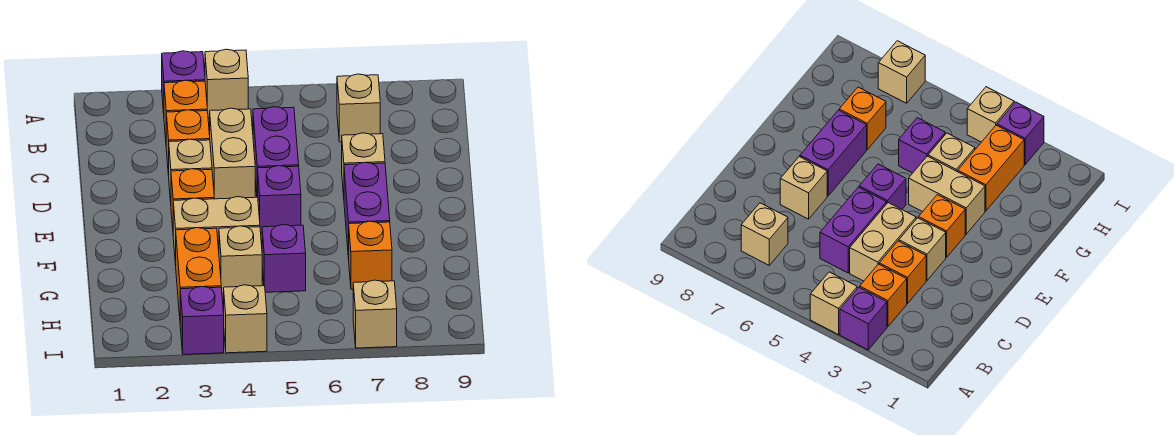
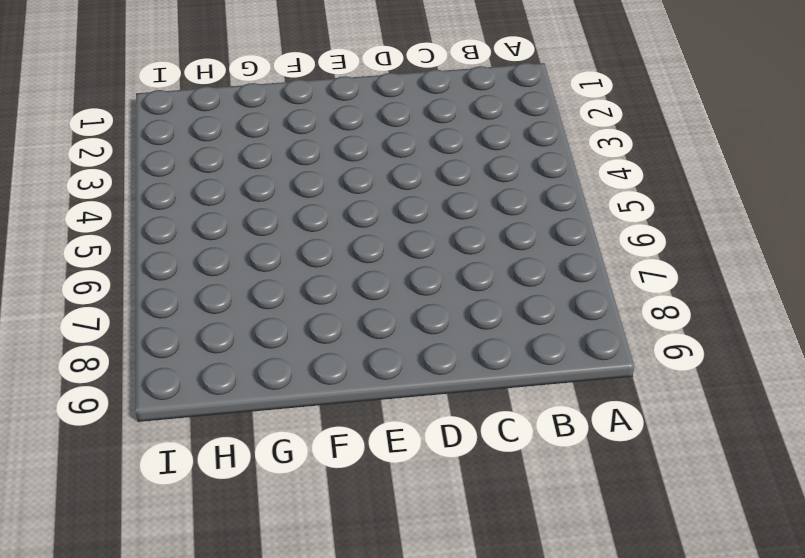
none -> purple 1x1 brick [162,51,205,113]
none -> tan 1x1 brick [205,49,248,117]
none -> orange 1x1 brick [164,80,207,138]

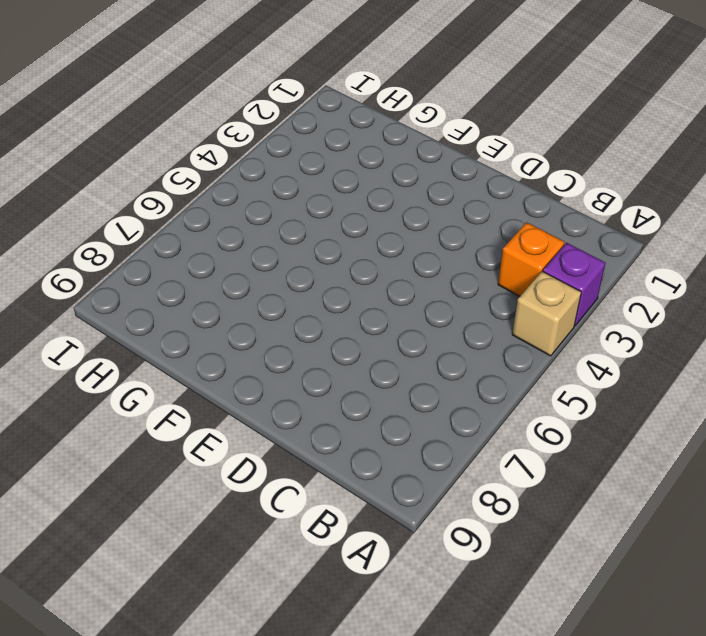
none -> tan 1x1 brick [337,74,380,142]
none -> orange 1x1 brick [166,110,210,176]
none -> tan 1x2 brick [210,108,255,199]

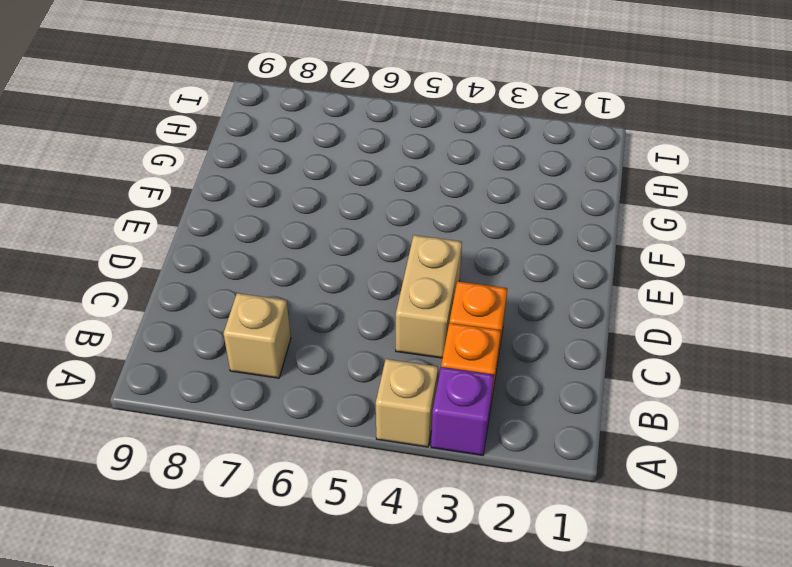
none -> purple 1x2 brick [253,107,299,197]
none -> tan 1x1 brick [169,139,212,202]
none -> tan 1x1 brick [342,133,385,196]

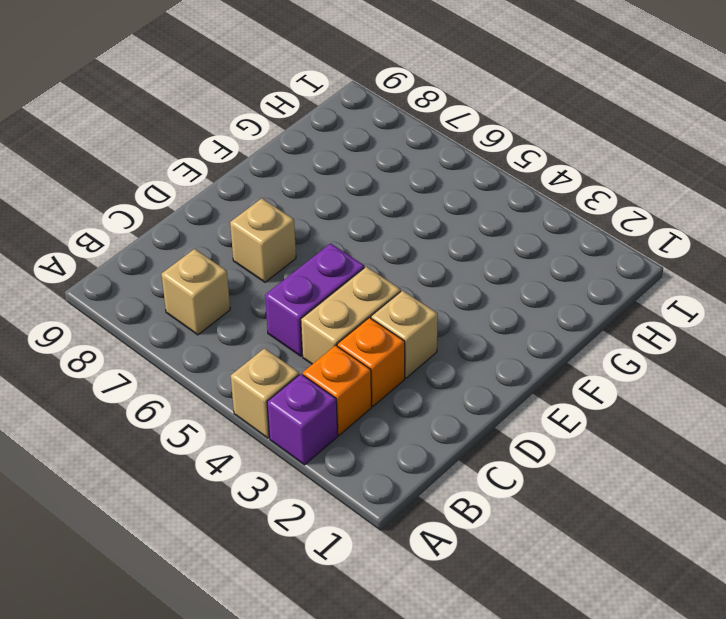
none -> orange 1x1 brick [171,169,214,227]
none -> purple 1x1 brick [258,166,301,234]
none -> purple 1x2 brick [344,162,390,259]

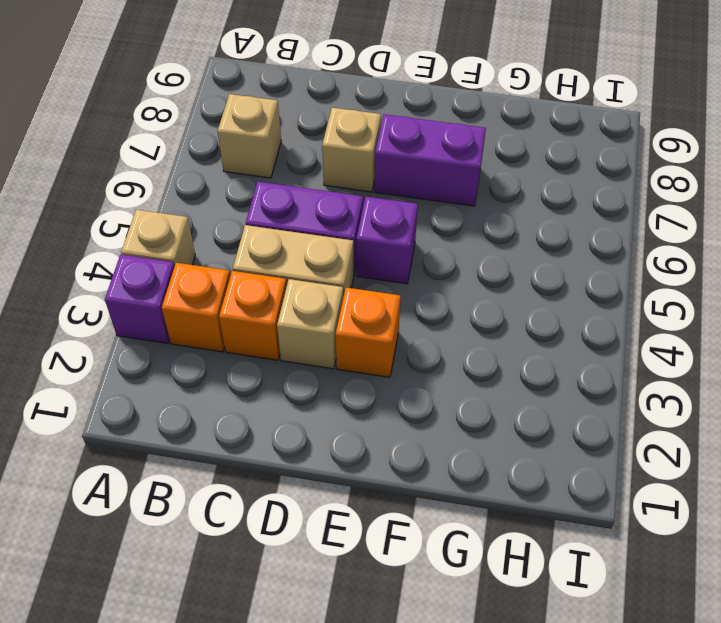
none -> tan 1x2 brick [173,197,260,265]
none -> orange 1x2 brick [176,228,221,316]
none -> tan 1x1 brick [219,226,262,294]

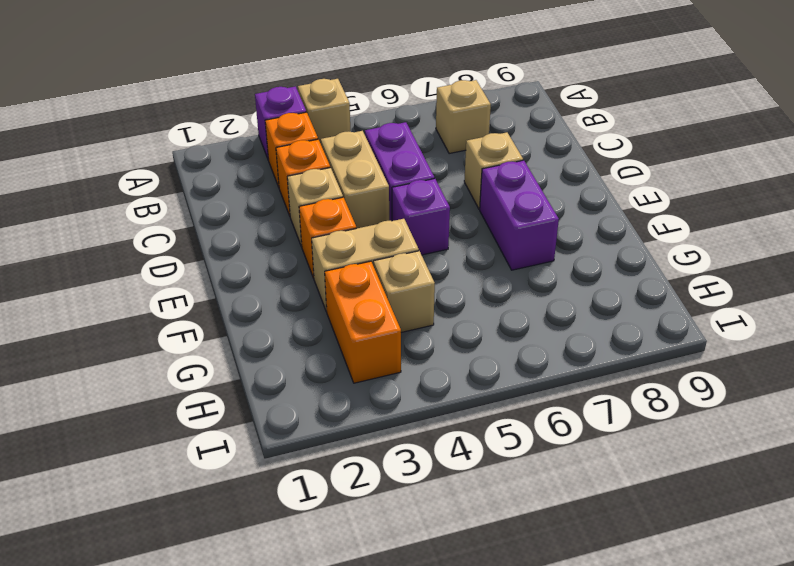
none -> purple 1x1 brick [262,224,306,292]
none -> orange 1x1 brick [349,221,392,289]
none -> purple 1x1 brick [180,287,224,354]

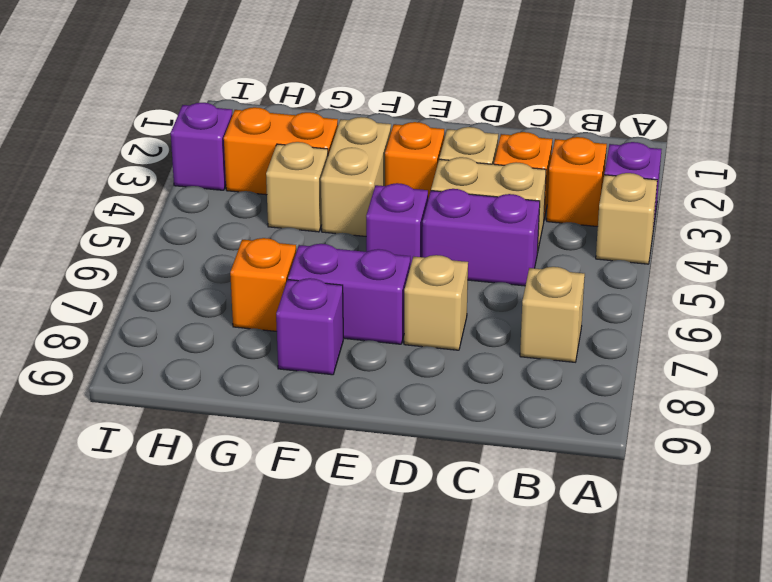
purple 1x1 brick [276,278,343,375] -> purple 1x1 brick moved to [262,224,306,292]
none -> tan 1x1 brick [224,285,267,353]
none -> tan 1x1 brick [353,280,397,348]

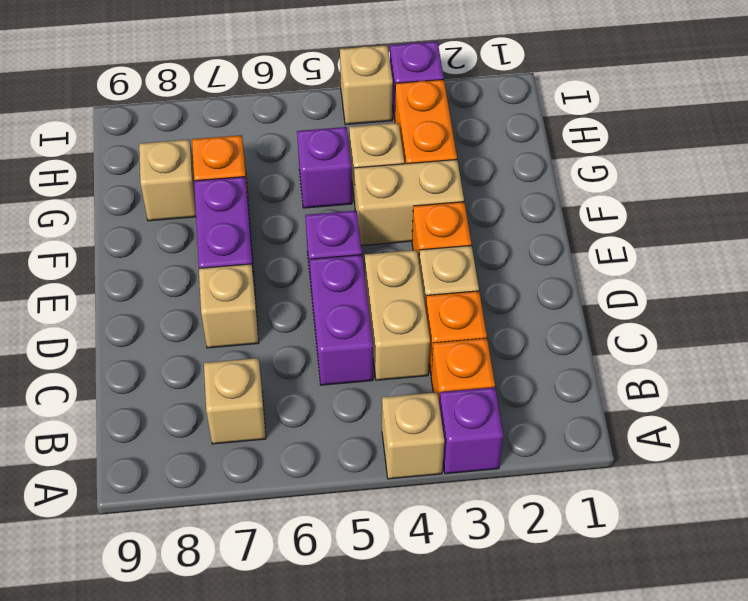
tan 1x1 brick [139,140,196,221] -> tan 1x1 brick moved to [353,280,397,348]

